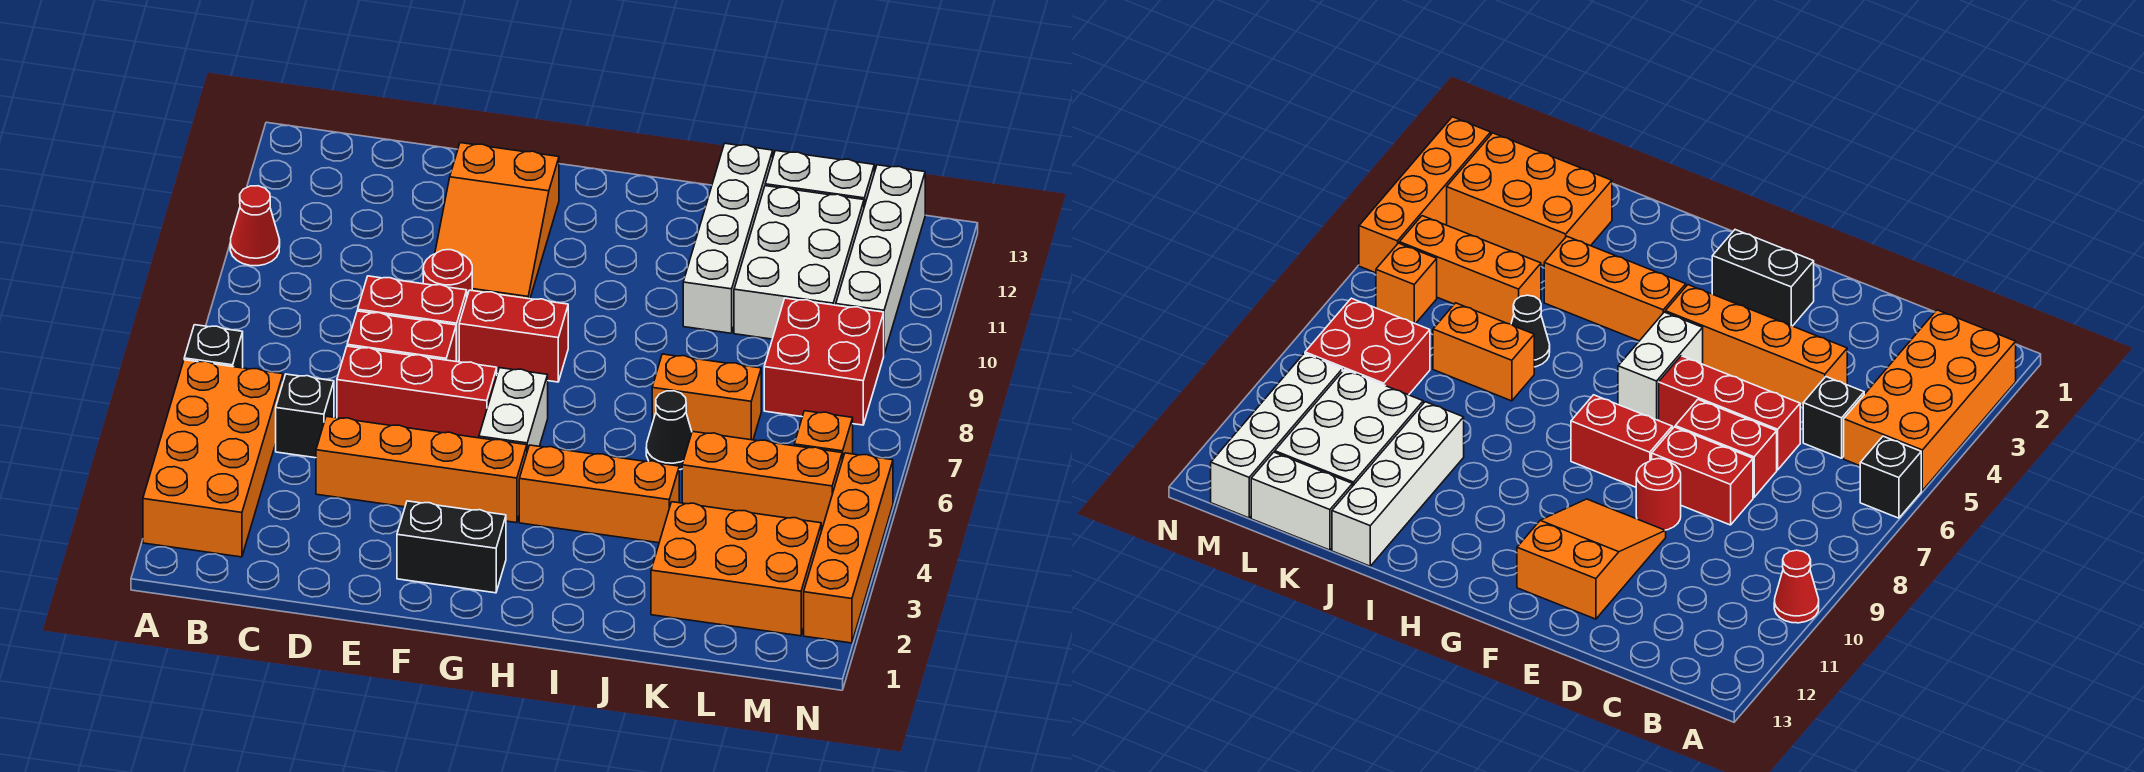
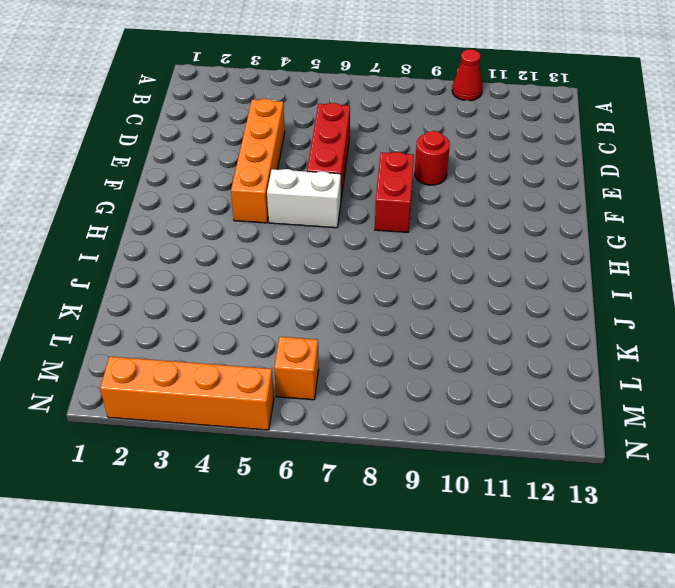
none -> orange 2x4 brick [143,360,283,557]
none -> black 1x1 brick [184,325,243,368]
none -> black 1x1 brick [276,374,334,458]

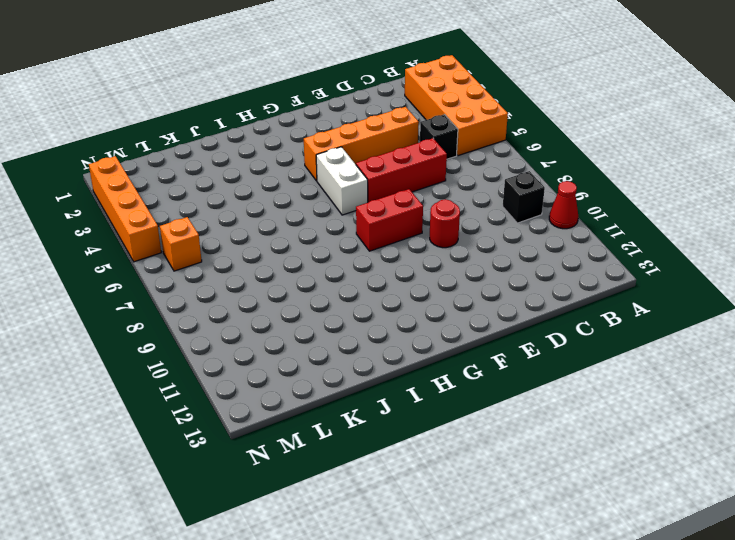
black 1x1 brick [503,171,545,223] -> black 1x1 brick moved to [184,325,243,368]
none -> red 1x2 brick [347,311,456,361]
none -> red 1x2 brick [358,276,467,362]
none -> orange 2x3 slope [435,143,559,299]

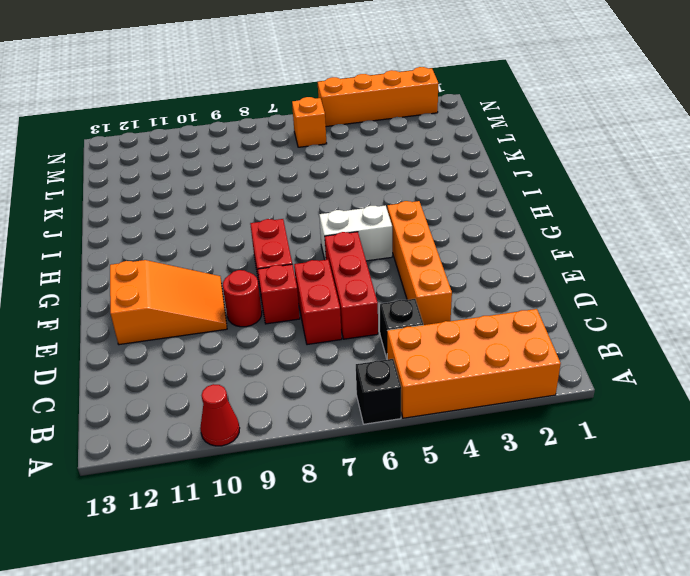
red 1x1 brick [258,264,300,324] -> red 1x2 brick [358,276,467,362]
none -> black 1x2 brick [397,501,506,593]
none -> orange 1x3 brick [519,445,679,543]
none -> black 1x1 cone [646,391,692,470]

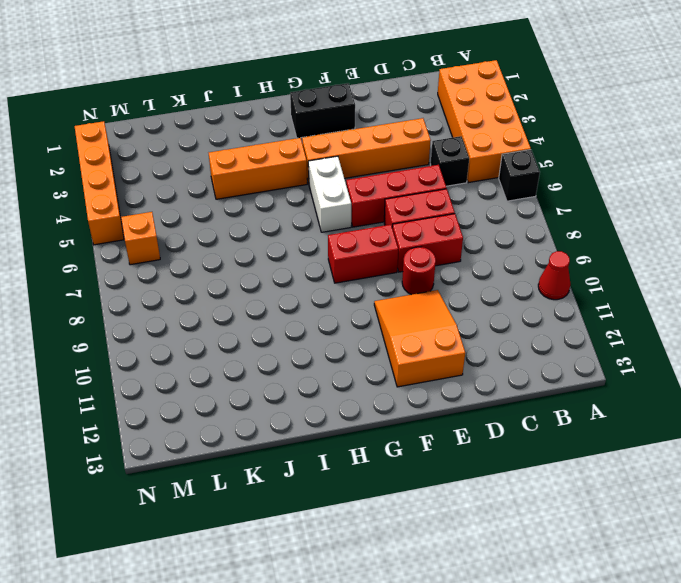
none -> black 1x1 cone [646,391,692,470]
none -> orange 1x2 brick [652,354,761,440]
none -> white 1x4 brick [683,143,773,333]

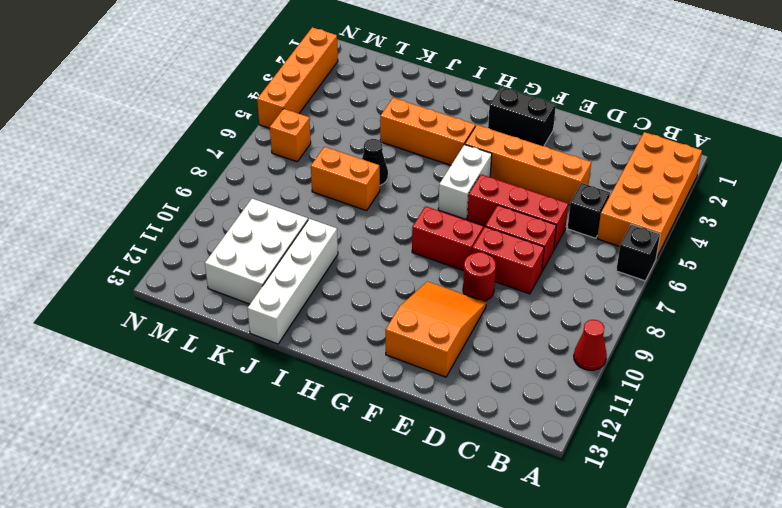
none -> orange 2x3 brick [651,502,821,636]
none -> orange 1x3 brick [682,431,842,529]
none -> white 1x2 brick [765,151,874,207]

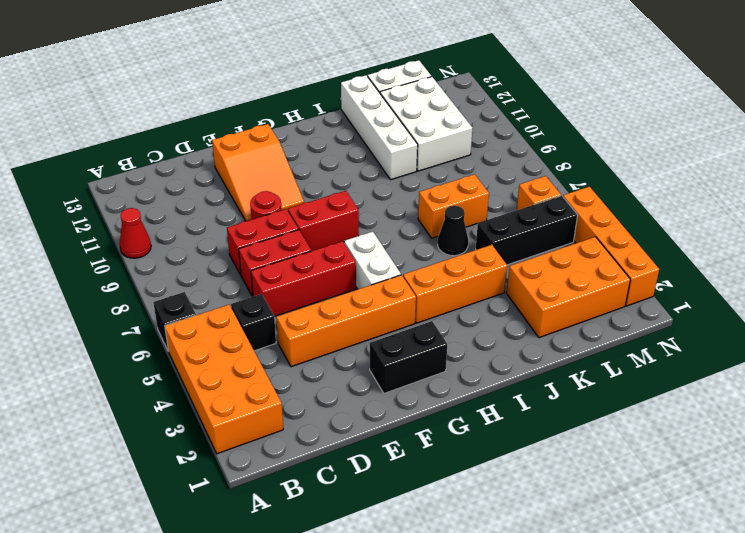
black 1x3 brick [476,196,578,265] -> orange 1x3 brick [682,431,842,529]
none -> red 2x2 brick [764,298,884,425]
none -> white 1x4 brick [836,165,925,354]

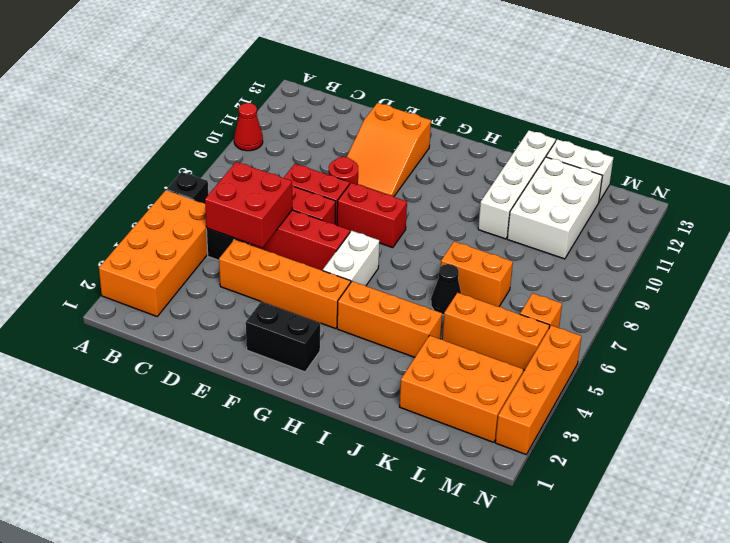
red 2x2 brick [205,162,292,248] -> red 2x2 brick moved to [764,298,884,425]
none -> white 1x4 brick [836,165,925,354]

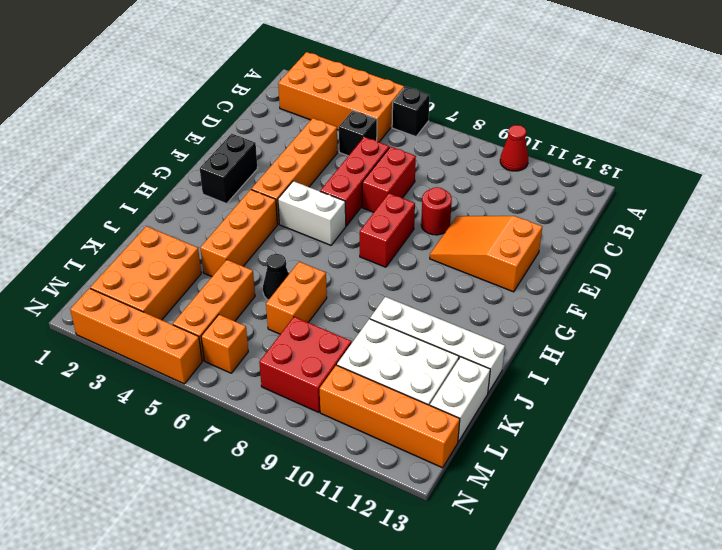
orange 1x4 brick [320,365,460,468] -> white 1x4 brick [836,165,925,354]
none -> red 1x2 brick [358,276,467,362]

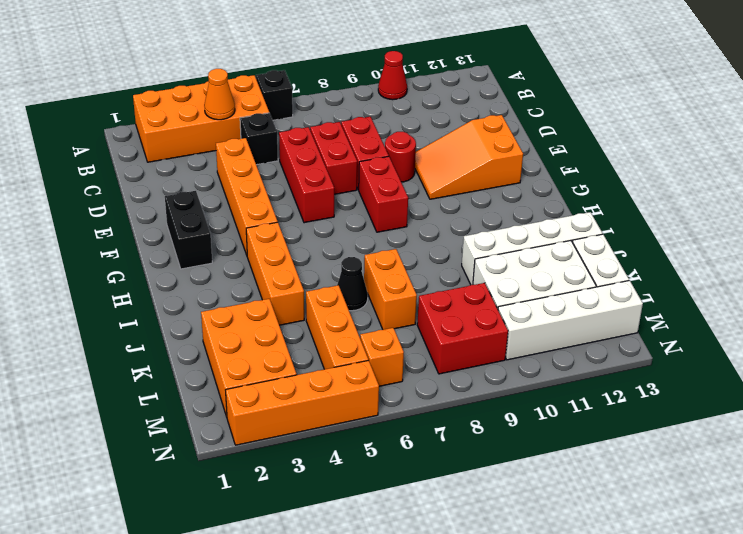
orange 1x1 cone [204,69,235,120] -> none
none -> white 1x2 brick [479,368,548,451]

